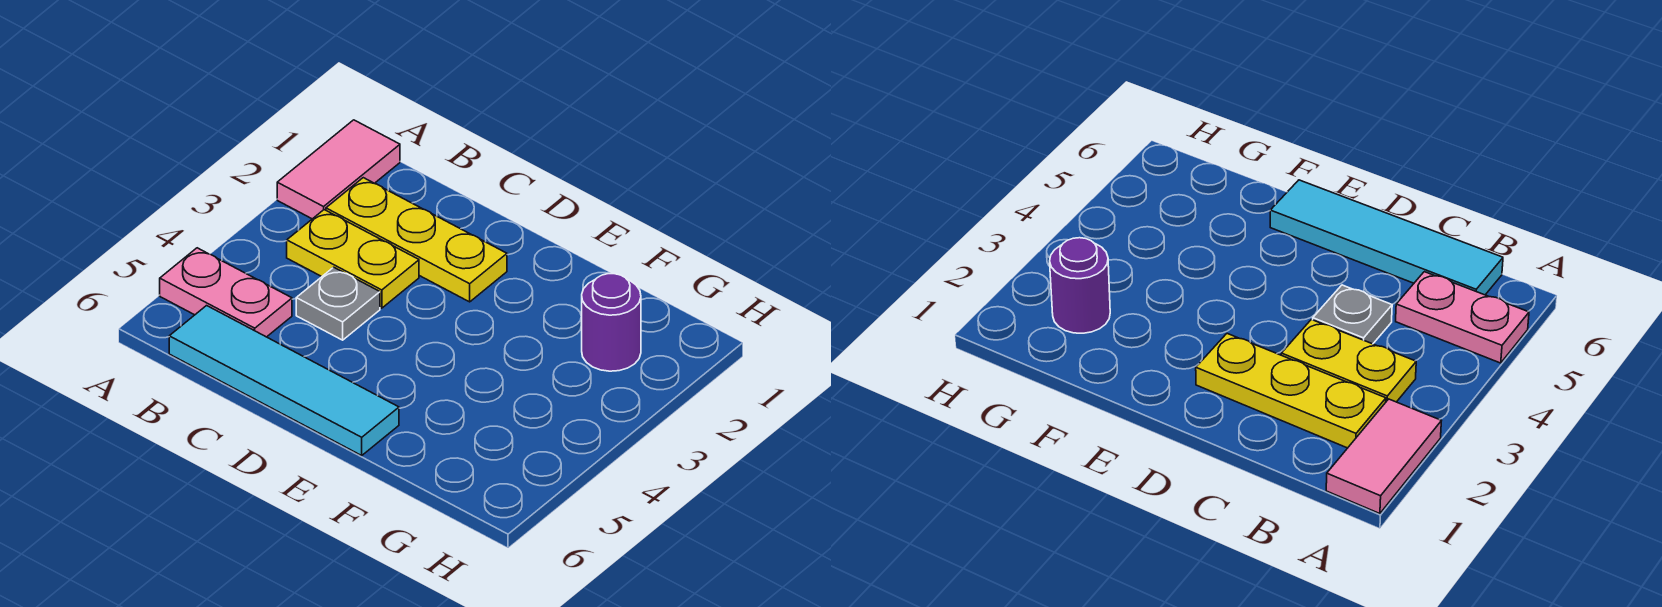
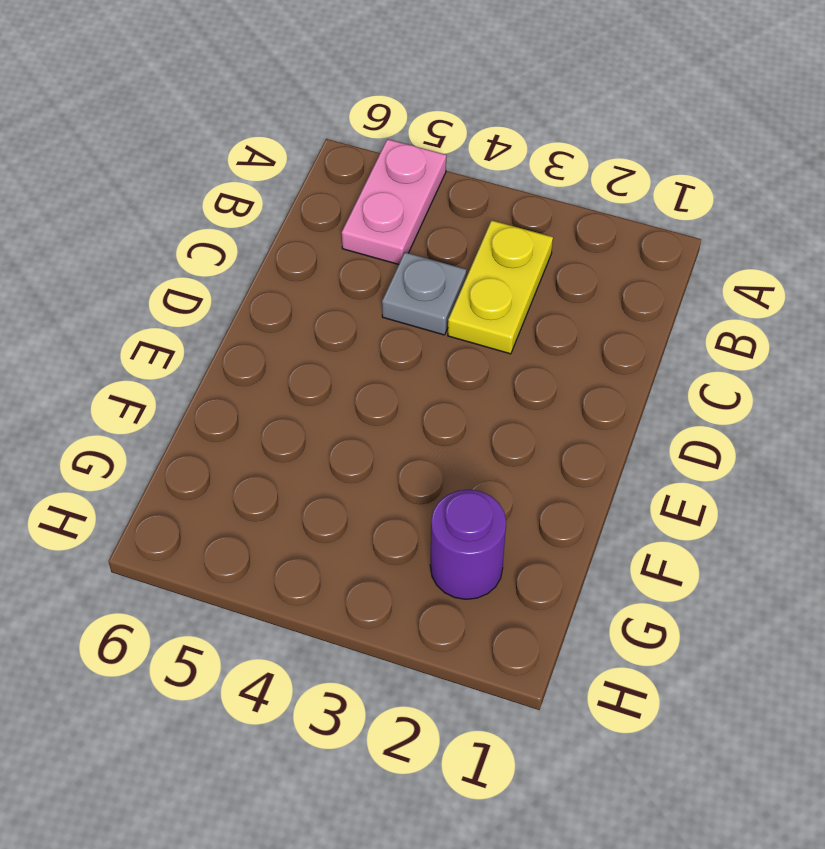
none -> pink 1x2 tile [277,120,400,219]
none -> yellow 1x3 plate [326,178,507,302]

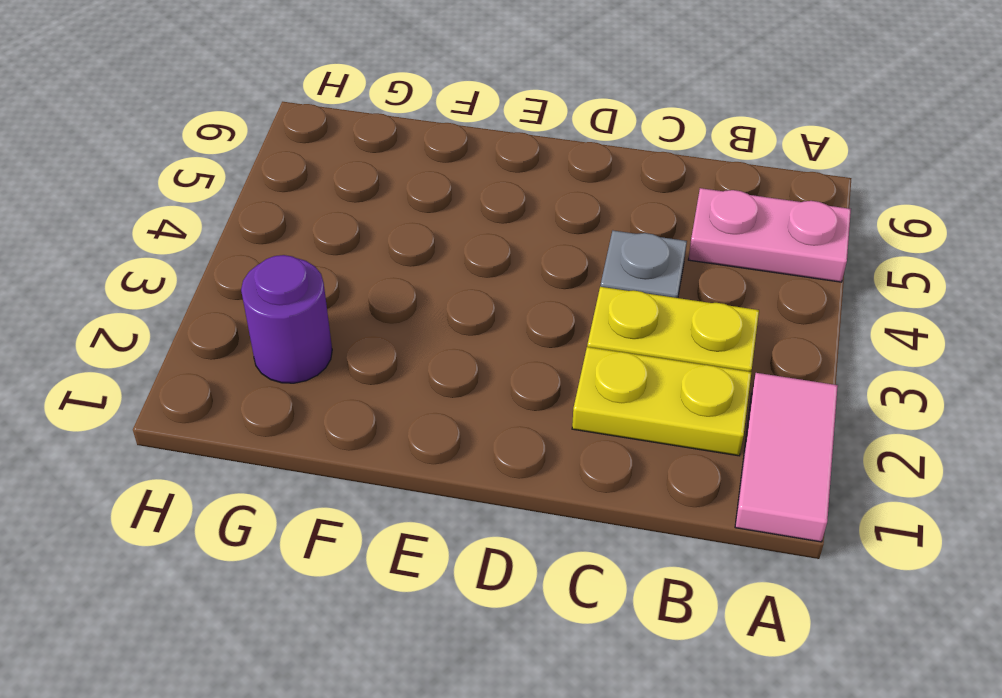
yellow 1x2 plate [572,347,751,456] -> yellow 1x3 plate [326,178,507,302]
none -> cyan 1x4 tile [169,306,399,455]

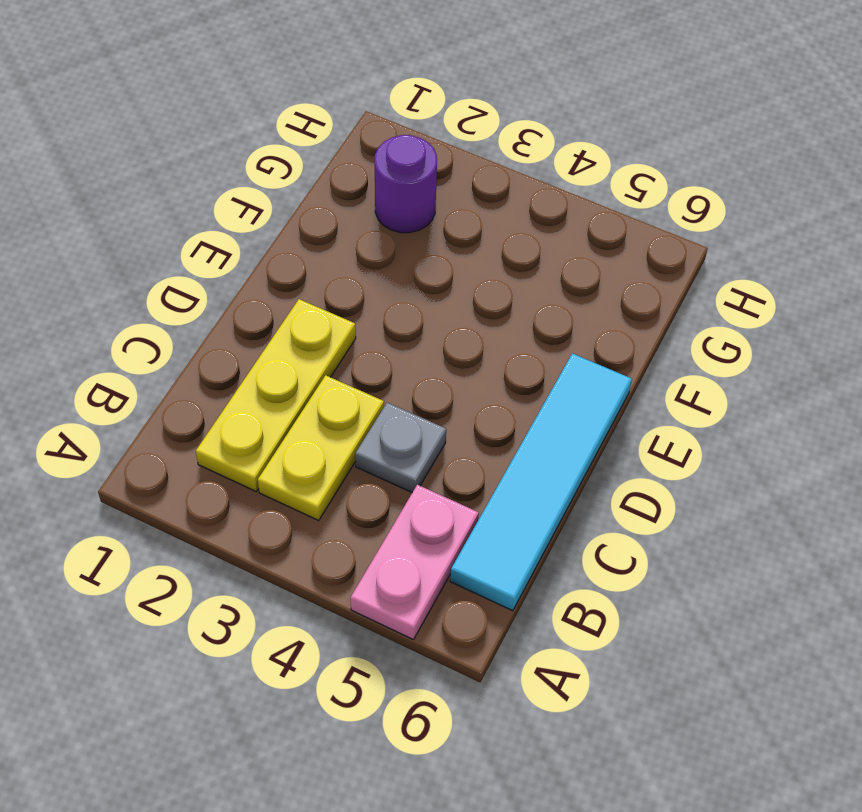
none -> pink 1x2 tile [277,120,400,219]

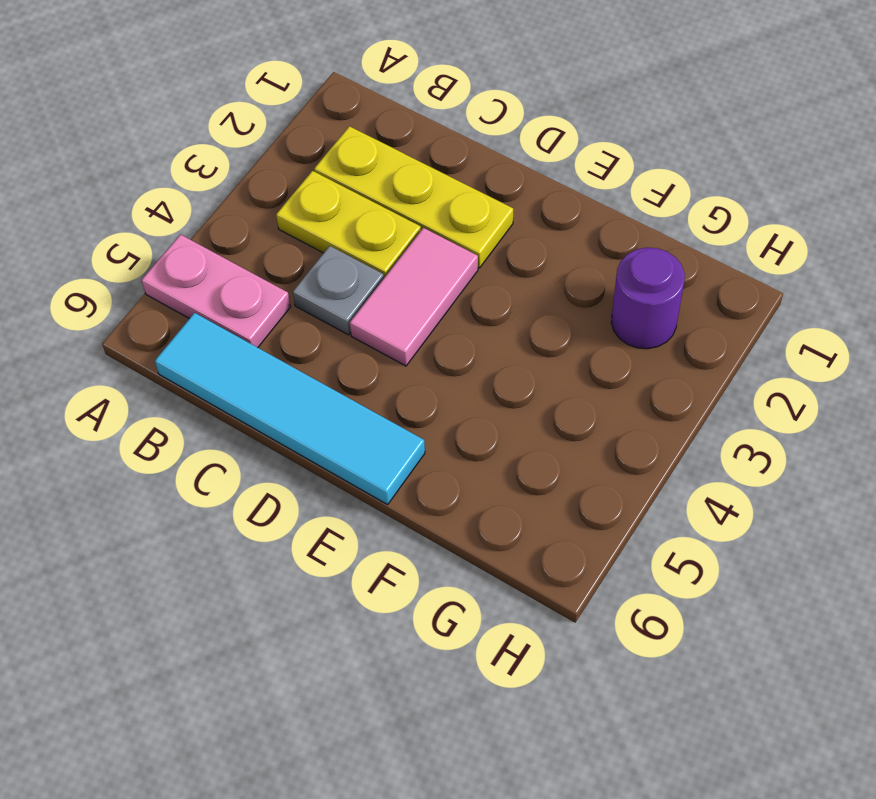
pink 1x2 tile [350,228,478,366] -> pink 1x2 tile moved to [277,120,400,219]

